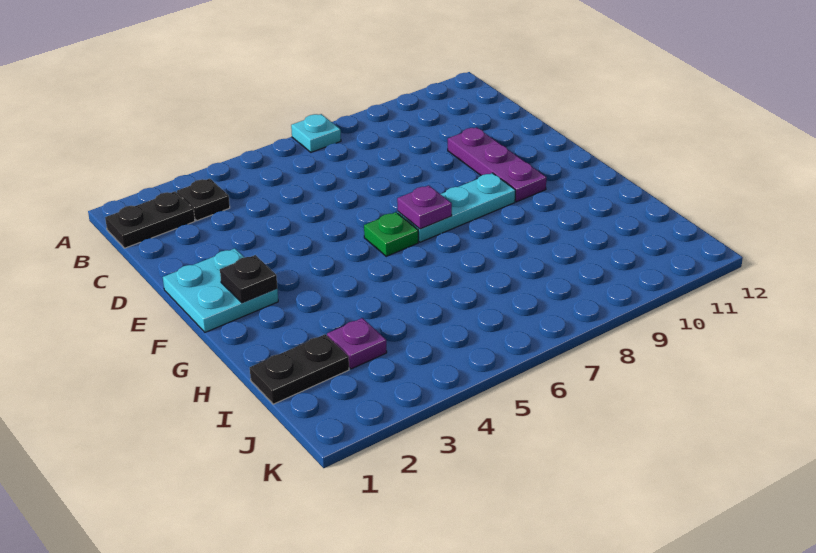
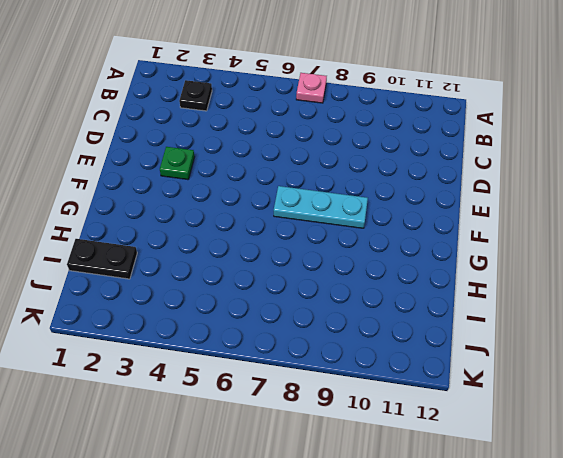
pink 1x1 plate [296,73,327,103] -> cyan 1x1 plate [291,114,341,152]
green 1x1 plate [160,147,195,180] -> green 1x1 plate moved to [364,212,418,256]
none -> black 1x2 plate [105,191,195,248]
none -> purple 1x3 plate [448,127,546,202]

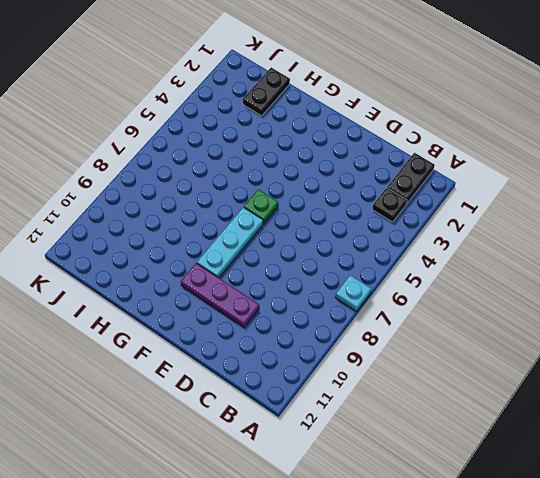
none -> cyan 2x2 plate [163,248,278,332]
none -> purple 1x1 plate [327,318,387,369]

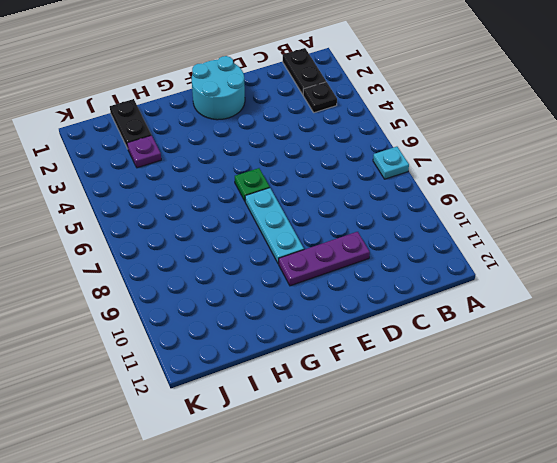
cyan 2x2 round brick [192,56,245,120] -> cyan 2x2 plate [163,248,278,332]
none -> black 1x1 plate [220,255,277,303]
none -> purple 1x1 plate [397,186,452,229]

